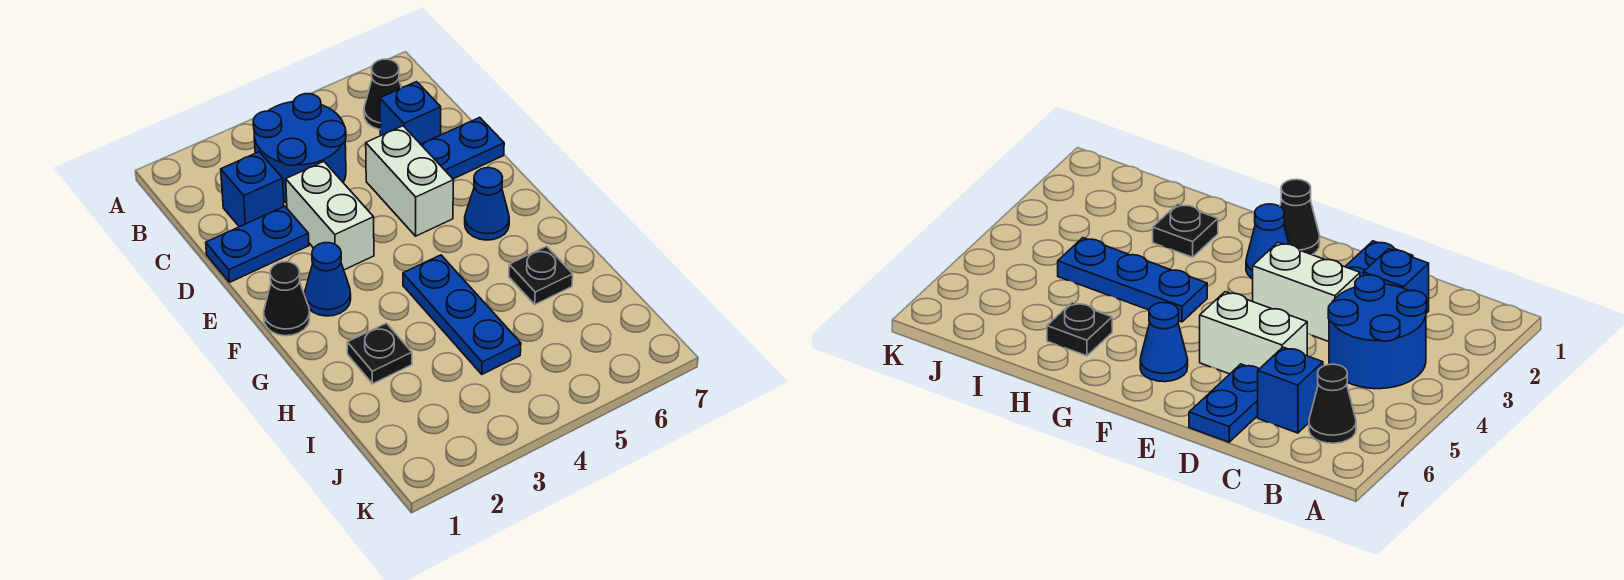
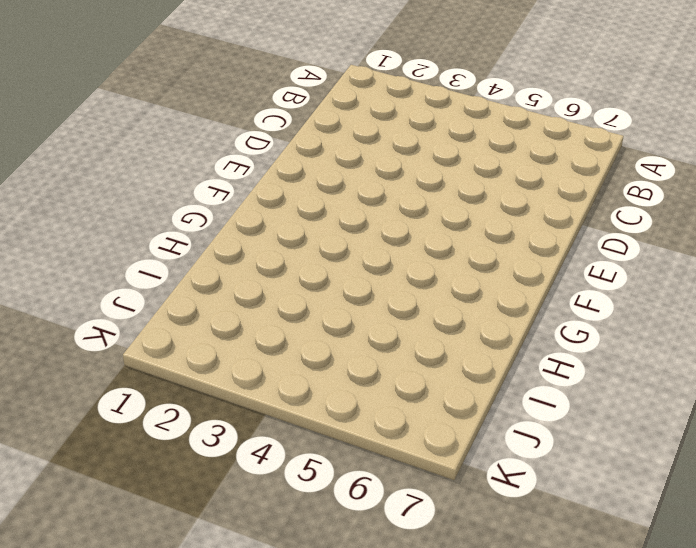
none -> blue 2x2 round brick [253,94,346,202]
none -> black 1x1 cone [364,59,401,129]
none -> blue 1x1 brick [221,152,284,227]

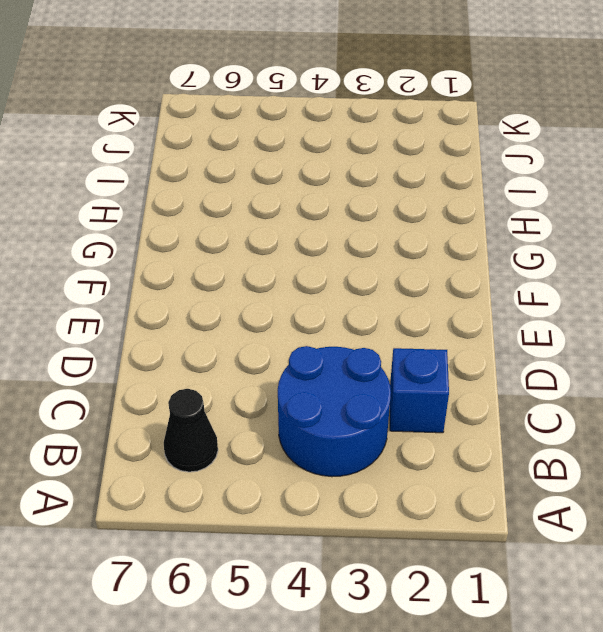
none -> blue 1x1 brick [380,82,441,144]
none -> blue 1x2 plate [206,206,309,282]
none -> white 1x2 brick [286,162,374,270]

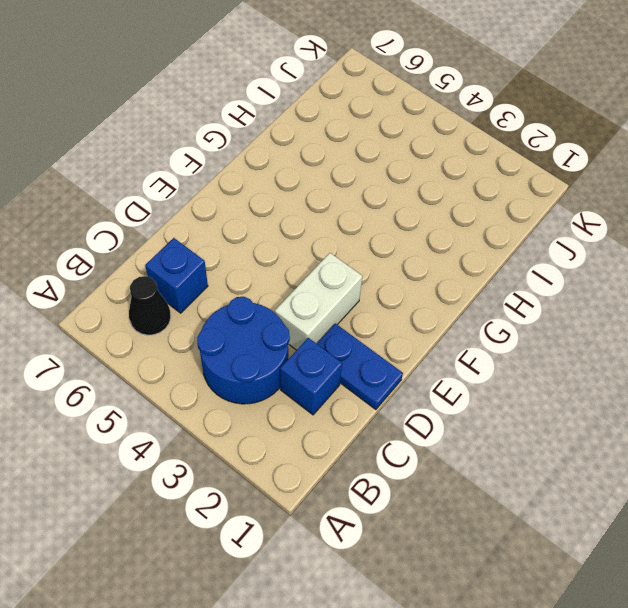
none -> white 1x2 brick [366,126,454,236]
none -> blue 1x2 plate [421,117,504,179]
none -> black 1x1 cone [264,262,310,336]

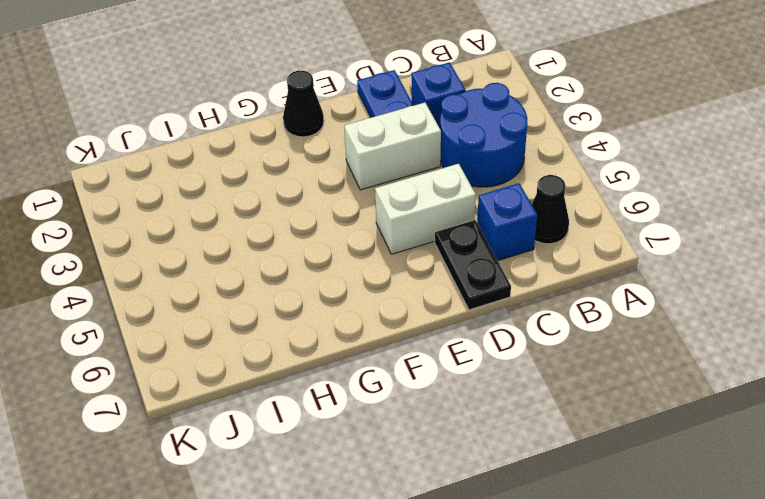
black 1x2 plate [435,220,511,310] -> blue 1x2 plate [421,117,504,179]
none -> blue 1x1 cone [305,243,351,316]
none -> blue 1x1 cone [465,168,509,240]
none -> blue 1x3 plate [403,255,521,374]

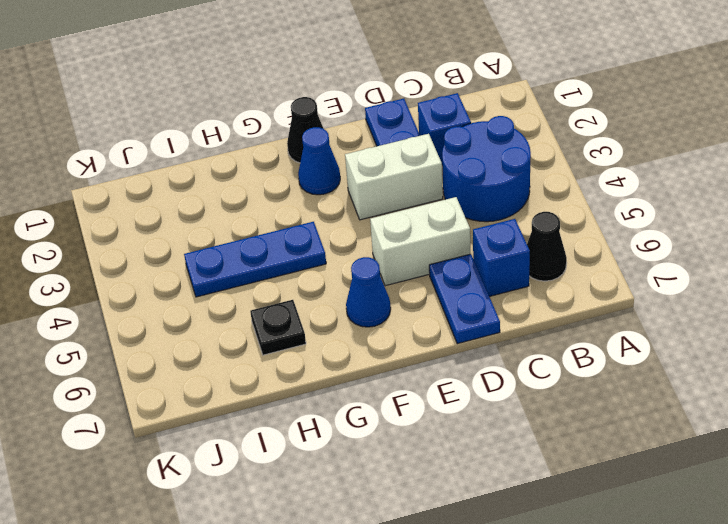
none -> black 1x1 plate [347,323,412,384]

